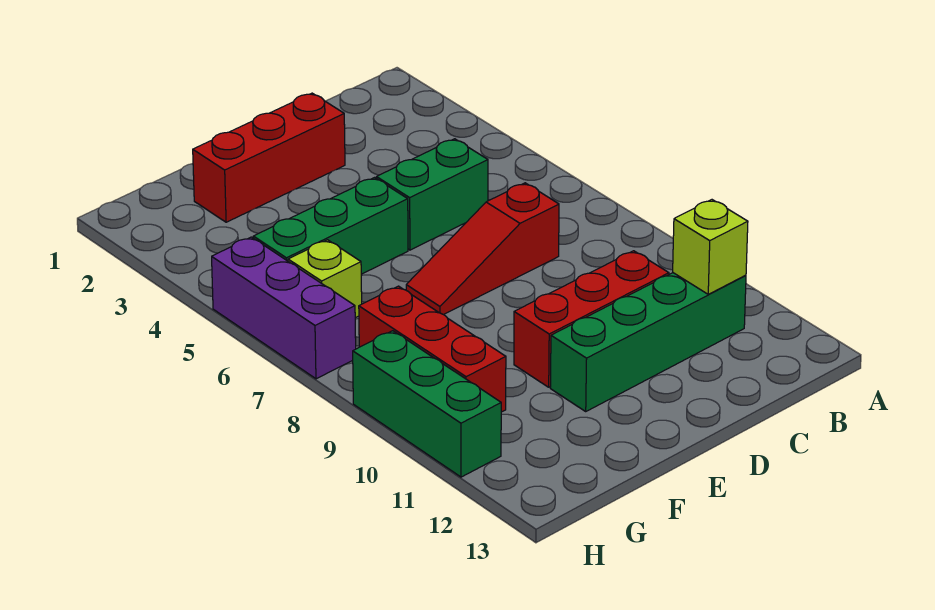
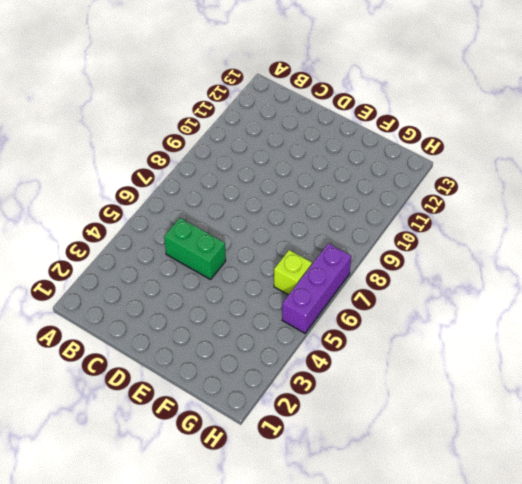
none -> green 1x4 brick [550,273,746,411]
none -> red 1x3 slope [406,183,559,315]

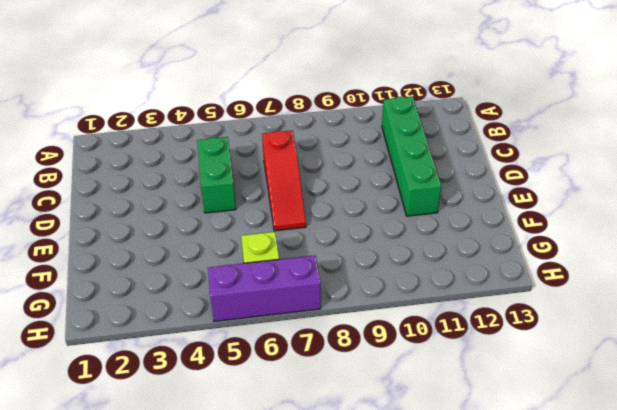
none -> red 1x3 brick [514,251,669,387]
none -> red 1x3 brick [193,93,345,222]

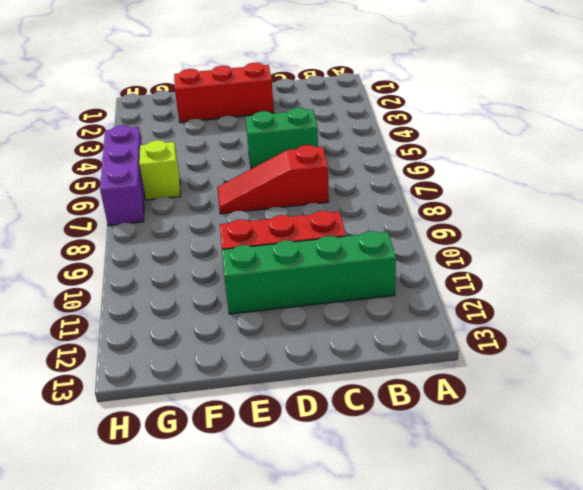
none -> green 1x3 brick [253,178,408,274]
none -> red 1x3 brick [359,286,506,412]

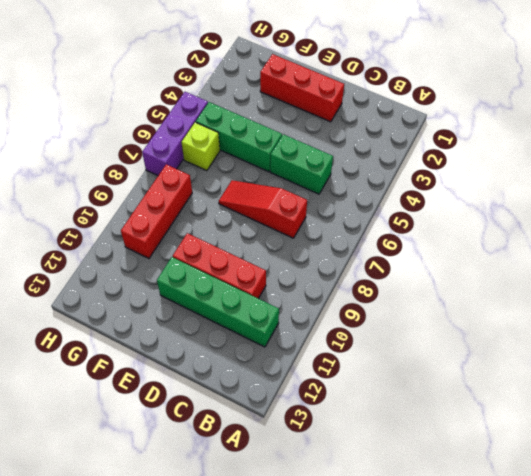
none -> green 1x3 brick [353,331,501,477]
none -> lime 1x1 brick [673,200,748,294]

